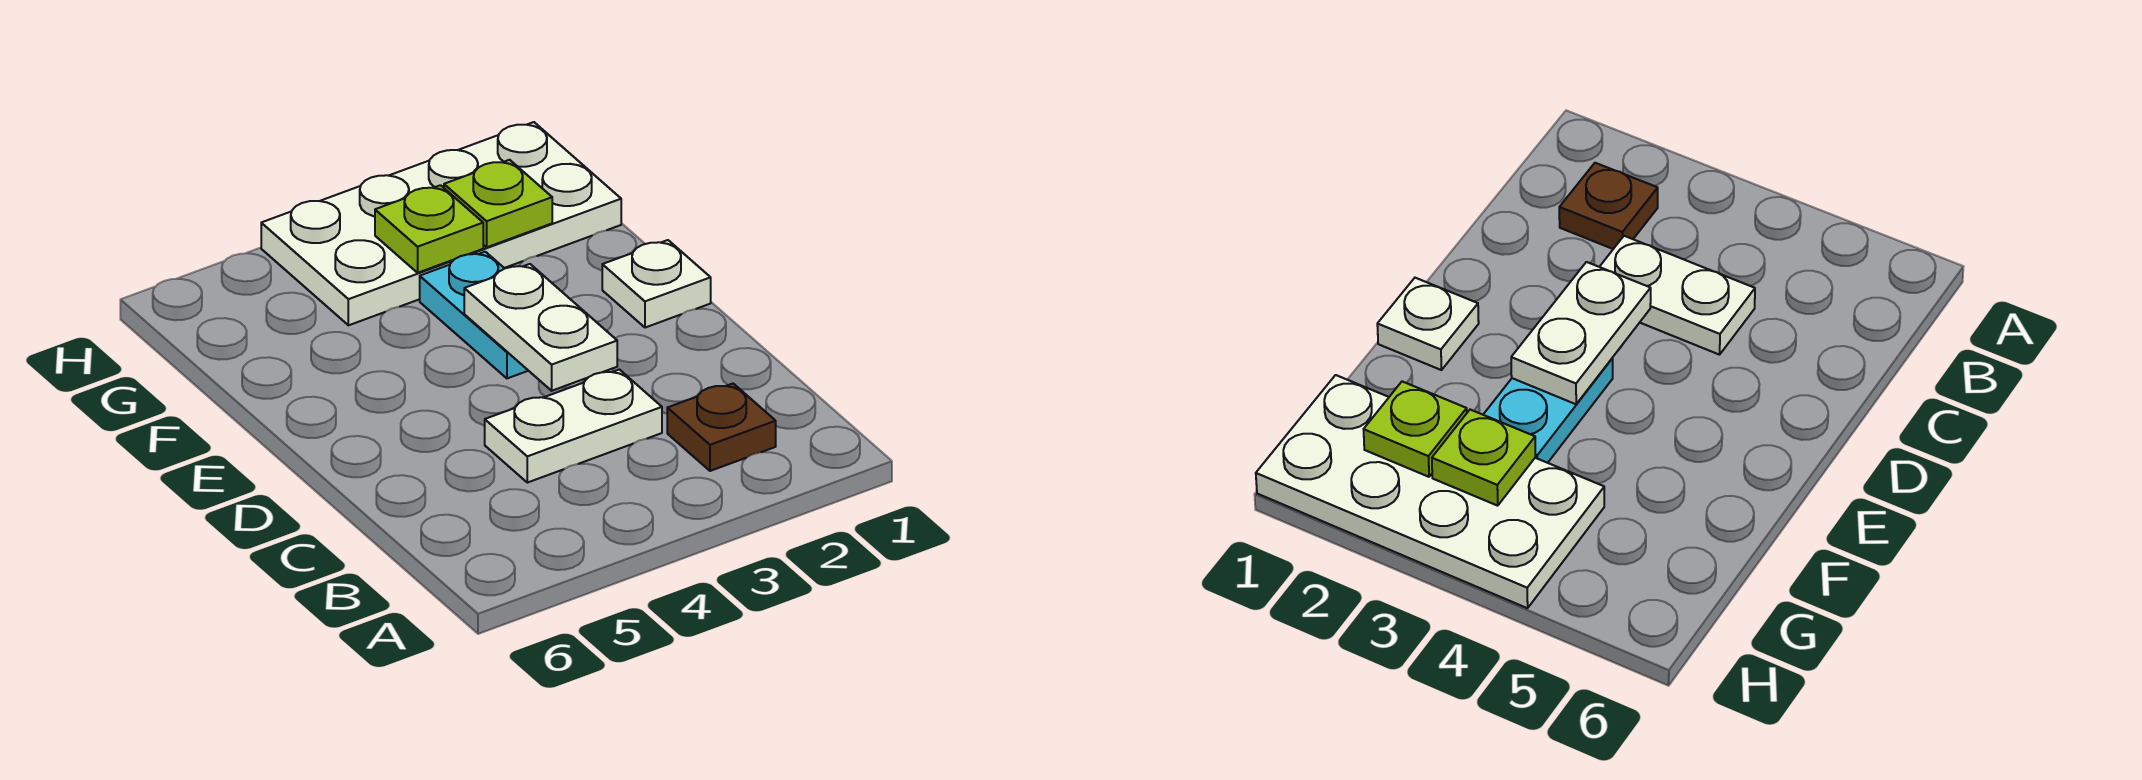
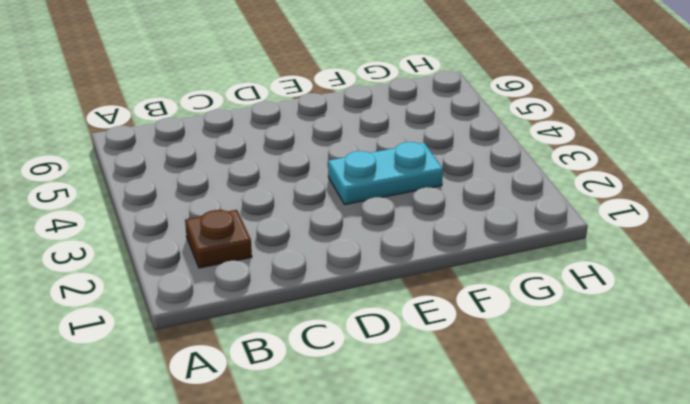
none -> white 1x2 plate [485,370,662,483]
none -> white 1x1 plate [602,240,711,328]

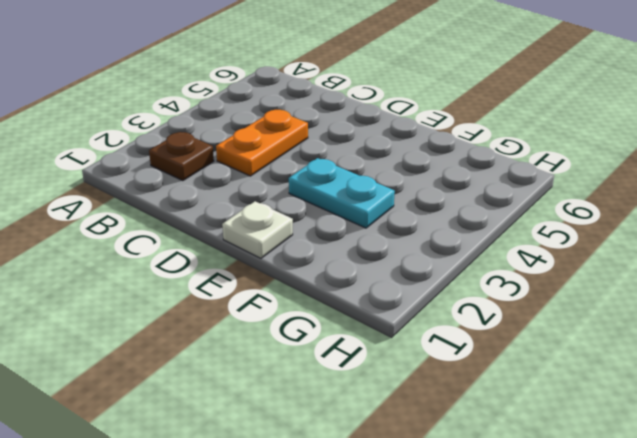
orange 1x2 plate [216,110,308,176] -> white 1x2 plate [485,370,662,483]
none -> white 2x4 plate [261,122,621,325]
none -> white 1x2 plate [464,264,617,391]

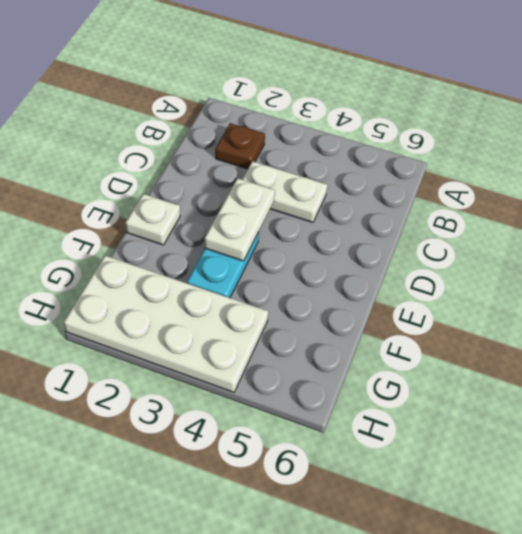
none -> lime 1x1 plate [444,160,552,247]
none -> lime 1x1 plate [375,185,483,273]

